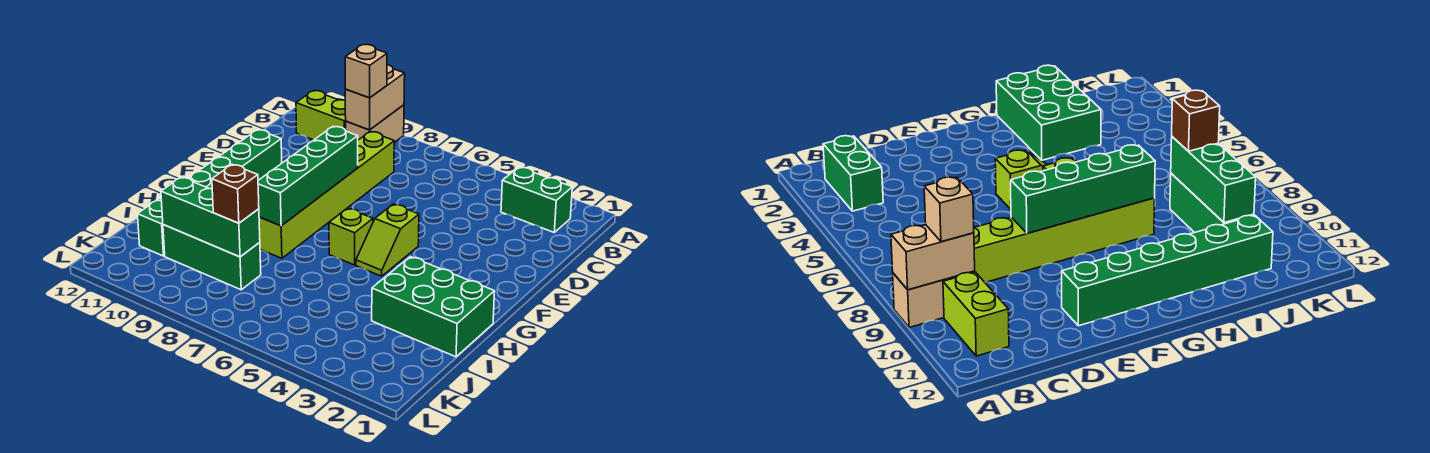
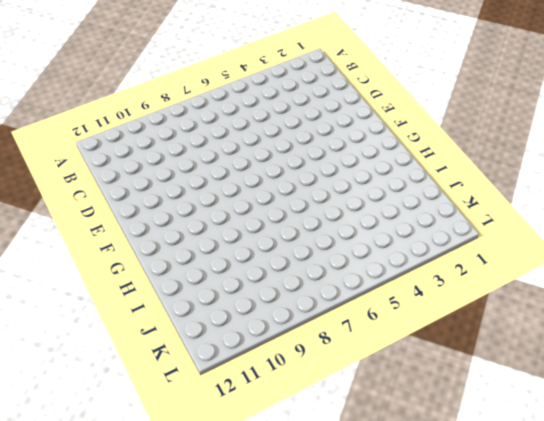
none -> tan 1x2 brick [346,105,404,143]
none -> green 1x2 brick [501,167,572,232]
none -> lime 1x2 brick [296,91,346,140]

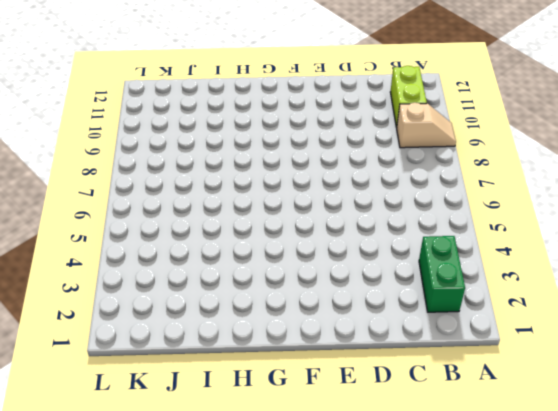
tan 1x2 slope [397,103,456,148] -> tan 1x2 brick [346,105,404,143]
none -> lime 1x6 brick [259,132,394,258]
none -> green 1x6 brick [137,130,282,256]
none -> lime 1x2 slope [356,204,419,276]

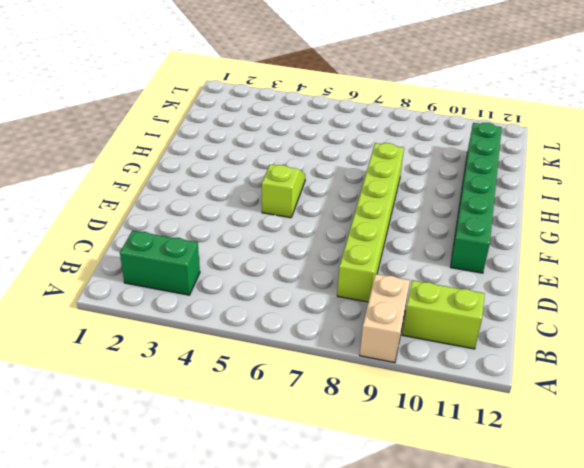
none -> lime 1x1 brick [329,208,373,265]
none -> green 2x3 brick [372,257,495,357]
none -> green 1x3 brick [163,225,261,290]

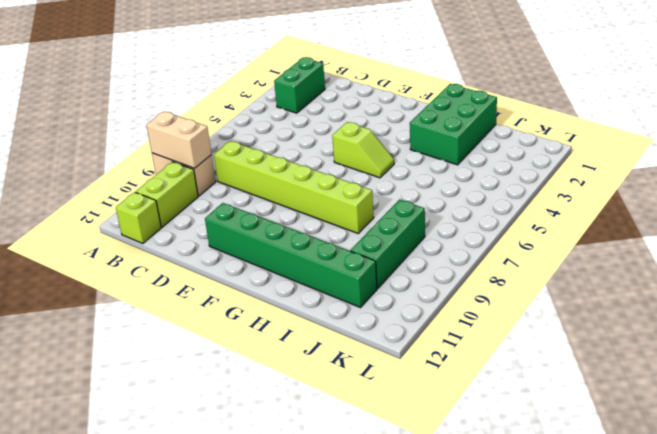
lime 1x1 brick [116,192,161,244] -> lime 1x1 brick moved to [329,208,373,265]
none -> green 1x4 brick [258,126,358,226]
none -> green 1x3 brick [161,177,260,257]
none -> tan 1x1 brick [345,45,387,98]

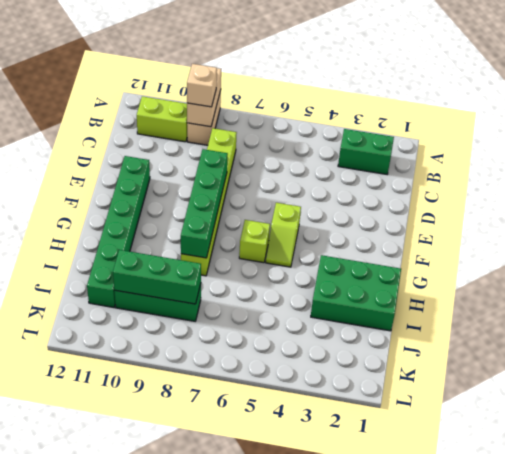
none -> brown 1x1 brick [212,164,259,223]

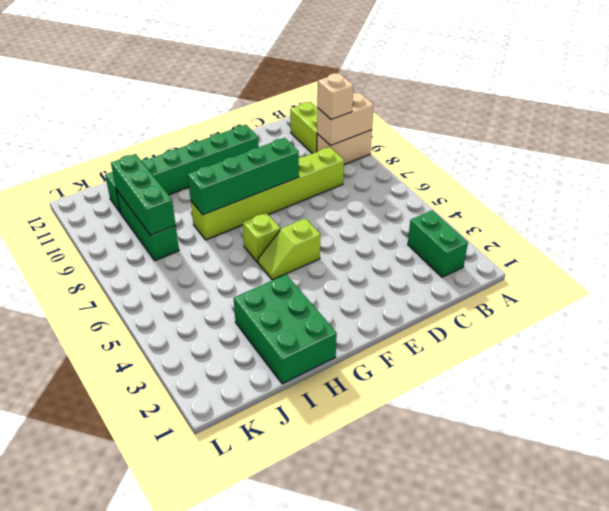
none -> brown 1x1 brick [212,164,259,223]

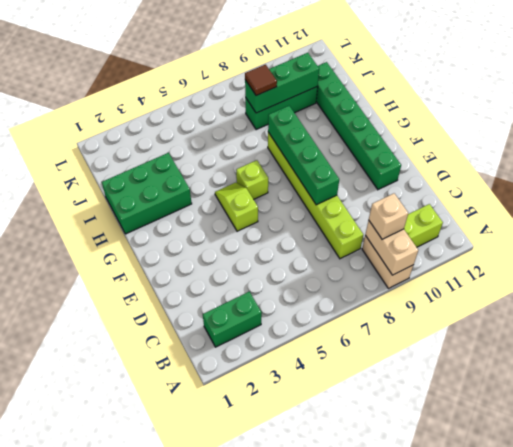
brown 1x1 tile [245,65,277,96] -> brown 1x1 brick [212,164,259,223]

